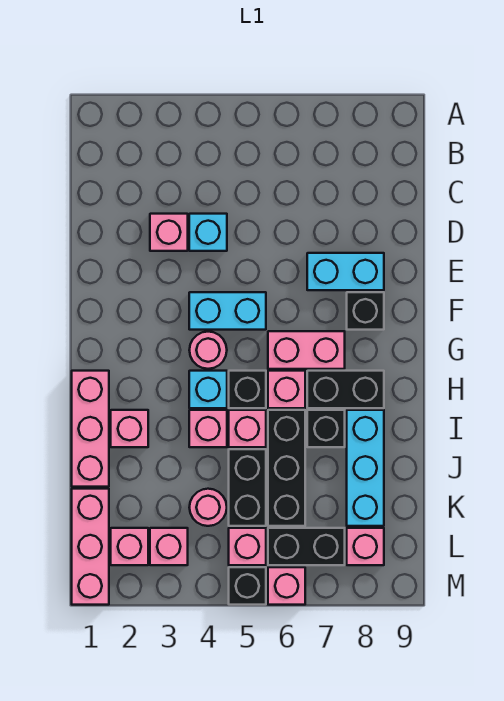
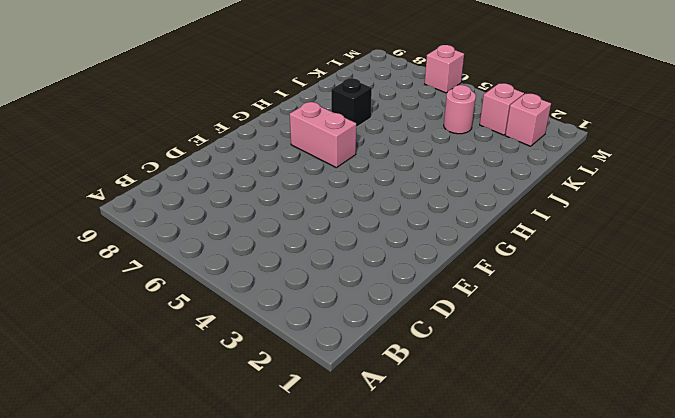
none -> pink 1x1 brick [150,214,188,251]
none -> cyan 1x1 brick [189,214,227,251]
none -> cyan 1x2 brick [307,253,384,290]

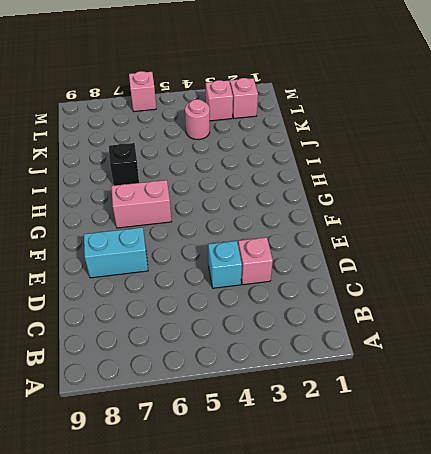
none -> cyan 1x2 brick [189,292,266,330]
none -> black 1x1 brick [347,292,384,330]
none -> pink 1x1 round brick [189,332,227,369]

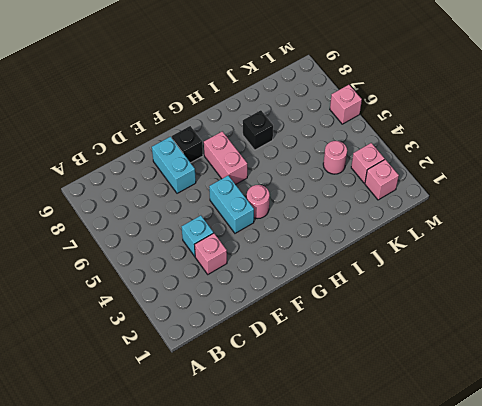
none -> pink 1x3 brick [72,371,109,487]
none -> cyan 1x1 brick [189,371,227,408]
none -> black 1x1 brick [229,371,266,408]

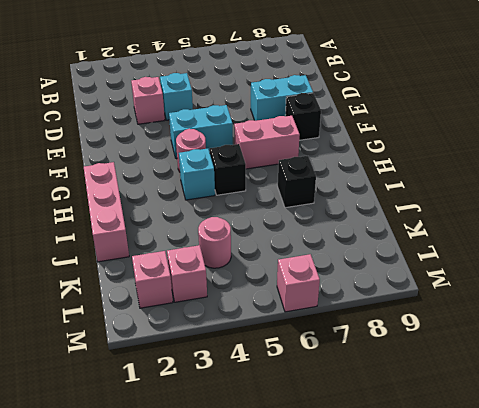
none -> pink 1x1 brick [268,371,305,408]
none -> black 1x2 brick [307,371,384,408]
none -> pink 1x1 brick [111,410,148,447]

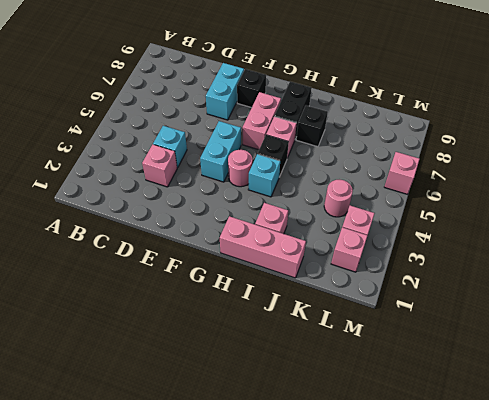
none -> pink 1x1 brick [189,410,227,447]
none -> pink 1x1 brick [229,410,266,447]
none -> black 1x3 brick [268,410,305,526]

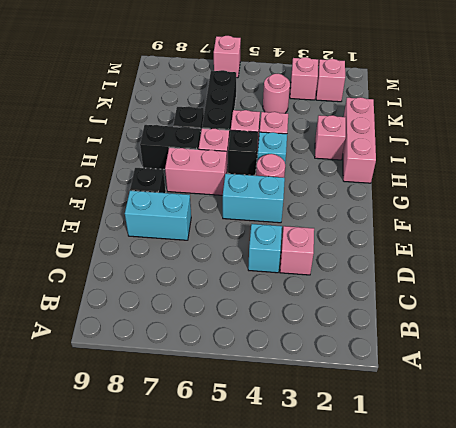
none -> cyan 1x3 brick [347,410,384,526]
none -> black 1x2 brick [229,449,266,526]
none -> pink 1x3 brick [72,489,109,605]

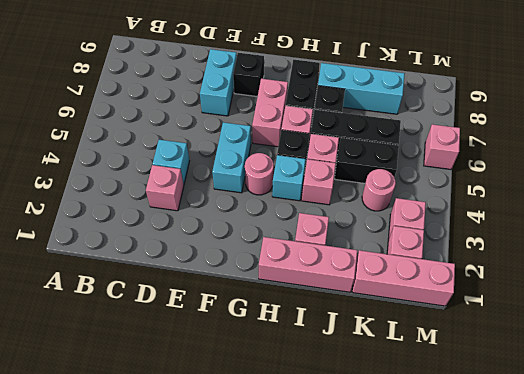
none -> pink 1x1 brick [229,528,266,565]
none -> black 1x2 brick [268,528,345,565]
none -> pink 1x1 brick [347,528,384,565]

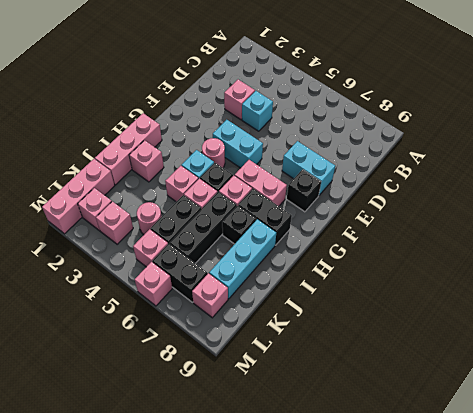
none -> black 1x1 brick [229,567,266,605]

